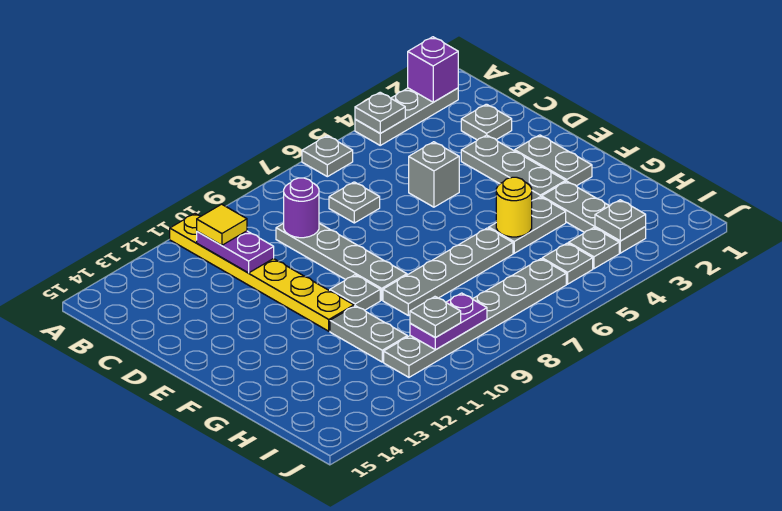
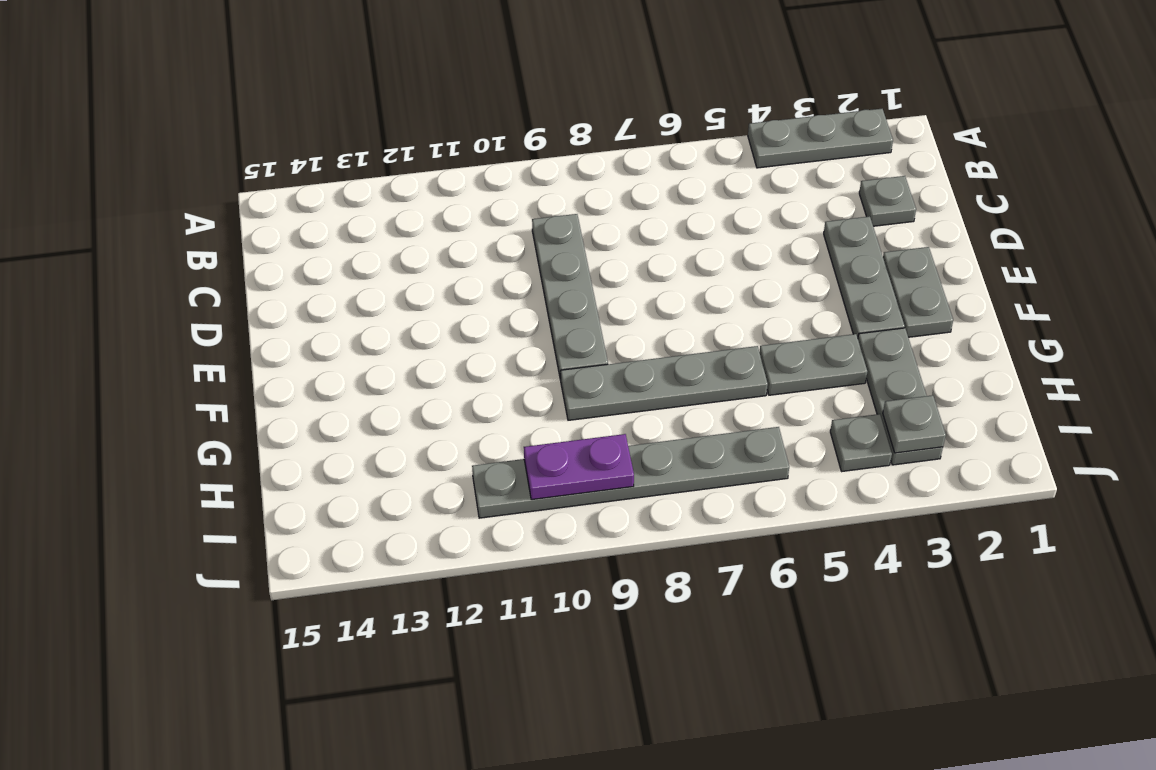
none -> grey 1x1 plate [302,136,353,177]
none -> yellow 1x6 plate [170,214,354,331]
none -> grey 1x1 plate [329,182,380,223]

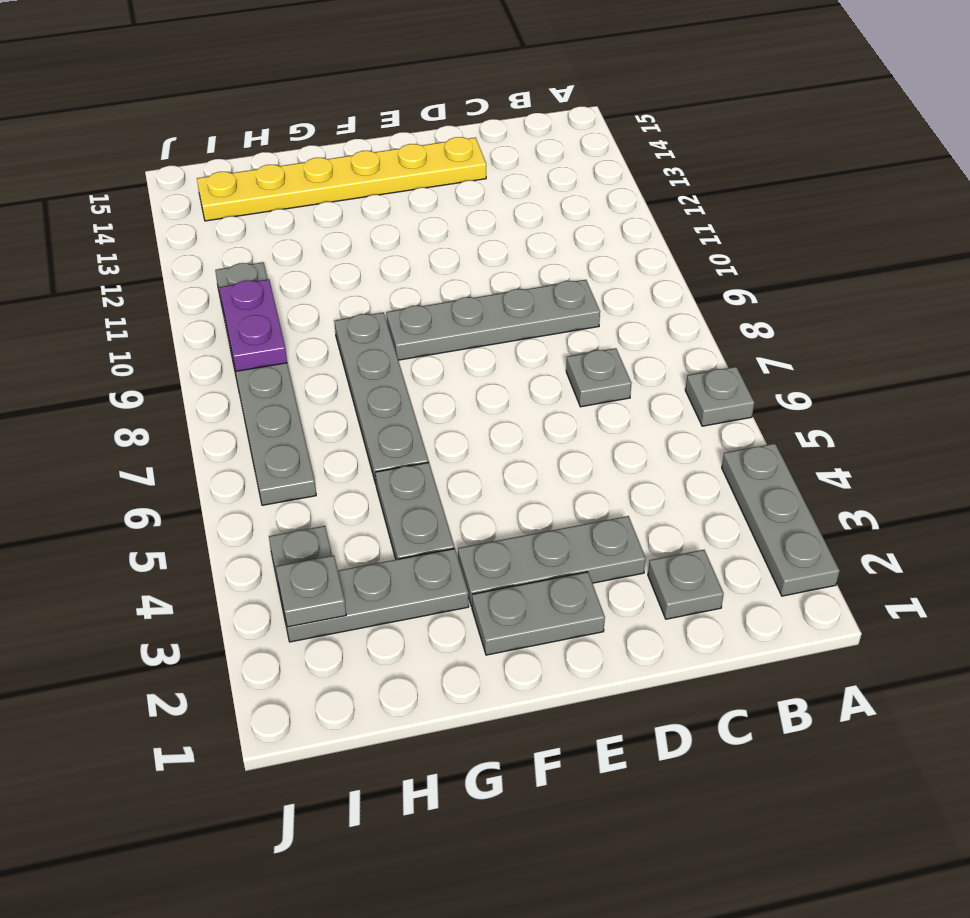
yellow 1x6 plate [197,137,486,221] -> yellow 1x6 plate moved to [170,214,354,331]
none -> grey 1x1 brick [409,142,459,207]
none -> grey 1x1 plate [330,275,380,310]
none -> grey 1x2 plate [330,306,407,362]

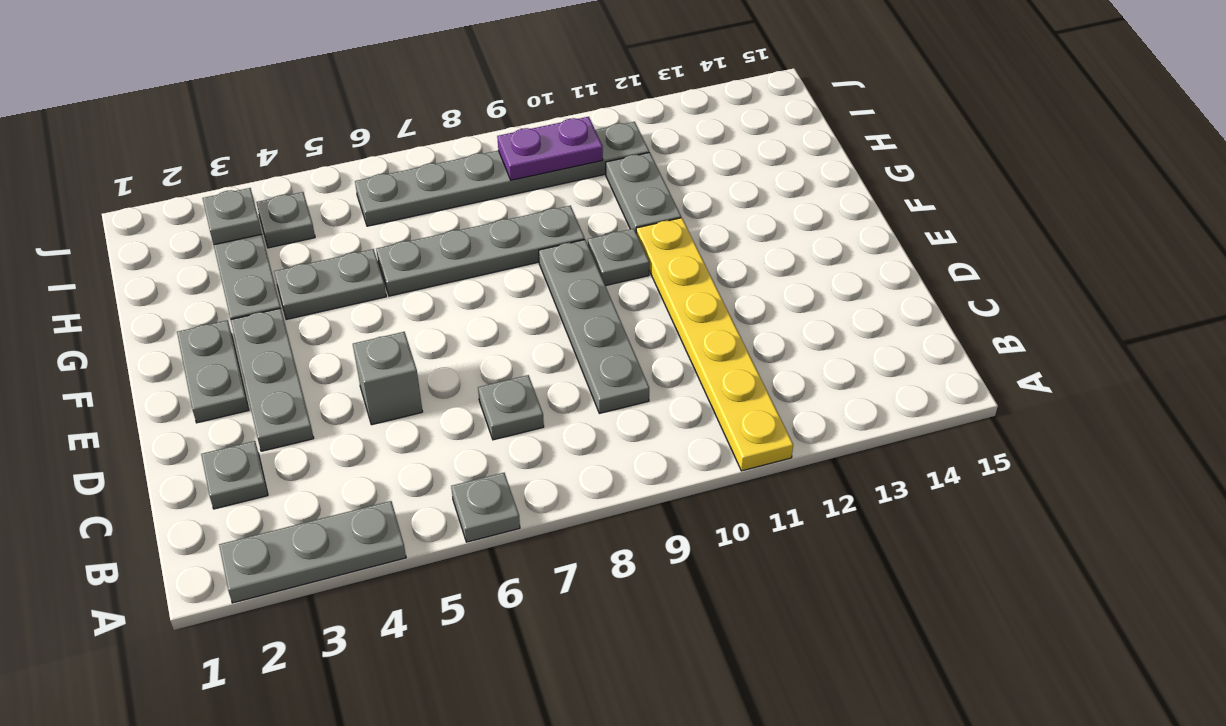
none -> grey 1x1 plate [542,243,593,284]
none -> purple 1x1 brick [408,37,458,102]
none -> grey 1x1 plate [355,92,405,133]

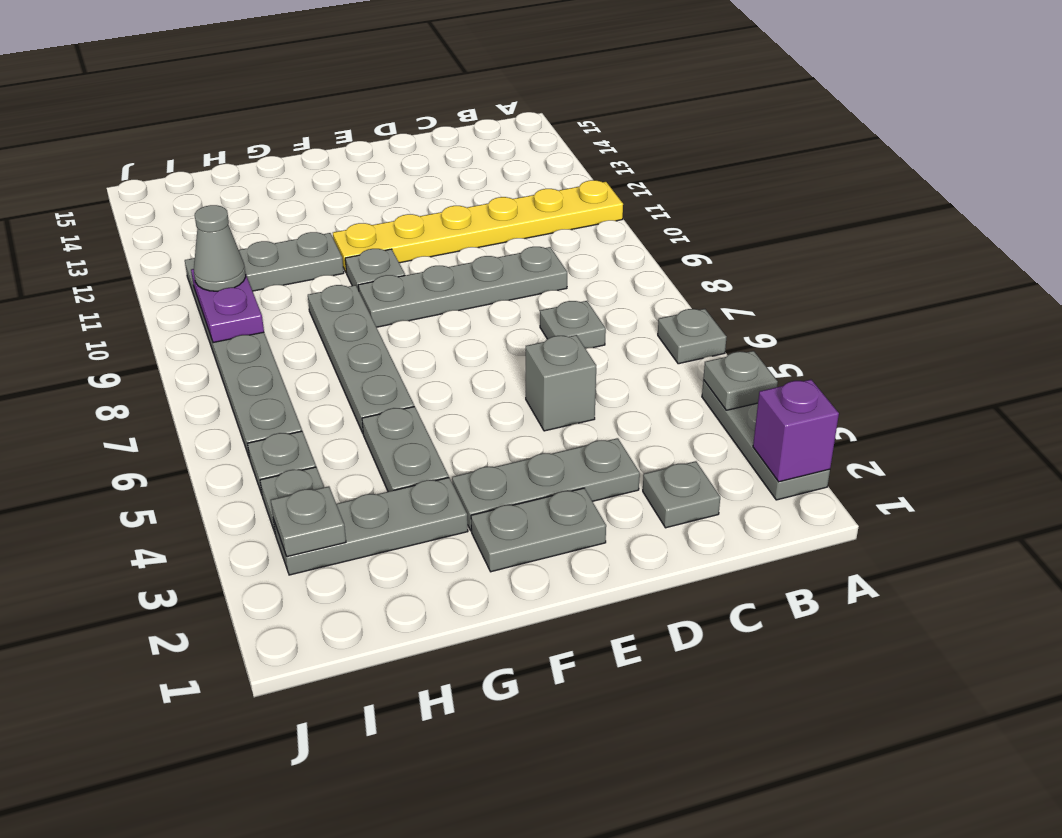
grey 1x1 cone [194,205,246,291] -> grey 1x1 plate [410,297,461,337]
none -> purple 1x2 plate [197,231,274,273]
none -> purple 1x1 round brick [284,178,319,238]
none -> yellow 1x1 round brick [496,177,532,237]

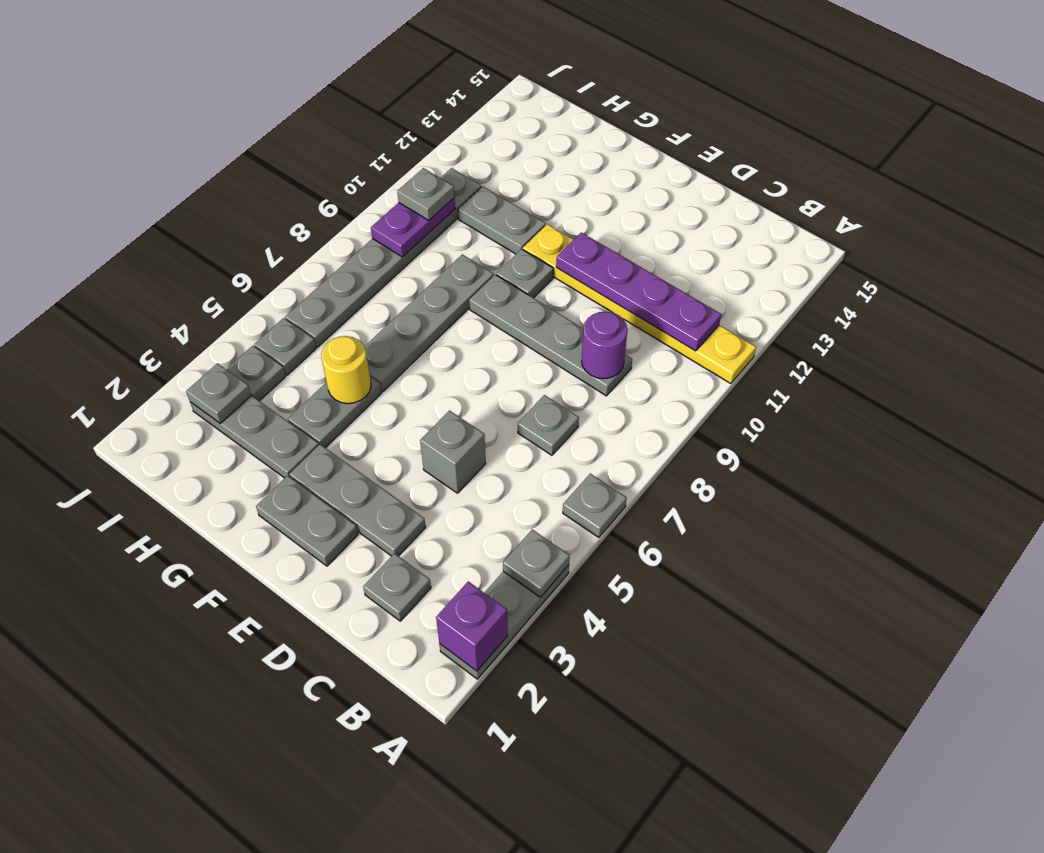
purple 1x4 plate [556,232,721,351] -> purple 1x2 plate [197,231,274,273]
none -> yellow 1x1 tile [197,204,247,245]

